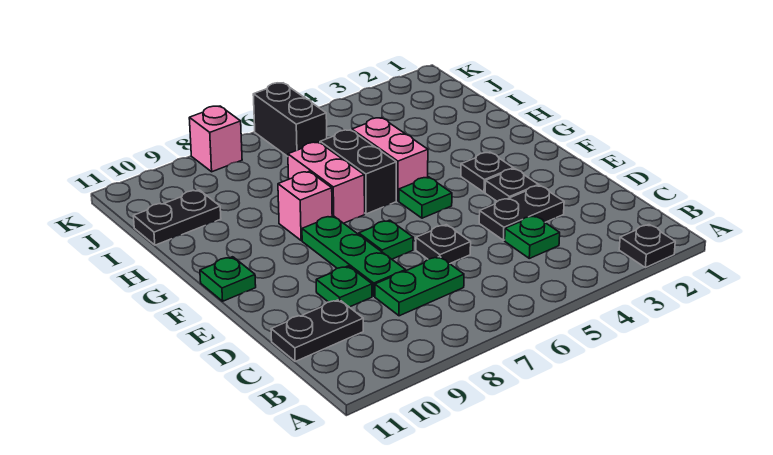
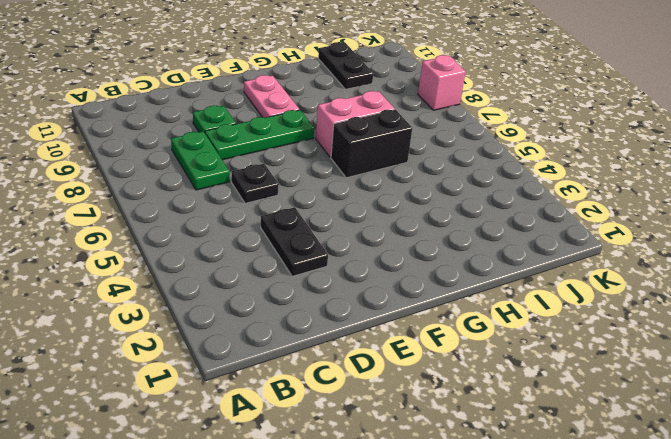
pink 1x2 plate [244,75,300,118] -> none
none -> black 1x1 plate [619,225,675,268]
none -> green 1x1 plate [505,216,560,258]
none -> black 1x2 plate [271,299,363,361]

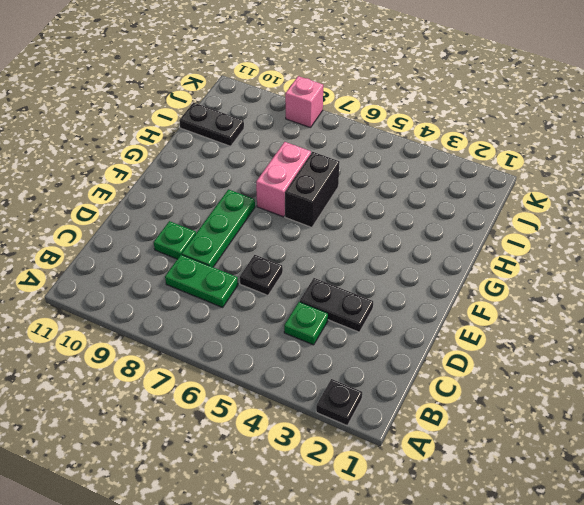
none -> black 1x2 plate [271,299,363,361]
none -> black 1x1 plate [485,169,538,201]
none -> green 1x1 plate [359,220,413,259]

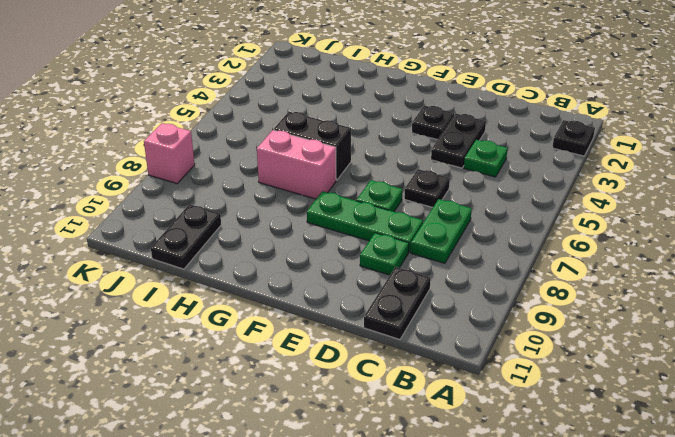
none -> black 1x1 plate [461,152,513,192]
none -> green 1x1 plate [399,177,452,218]
none -> green 1x1 plate [200,257,256,301]

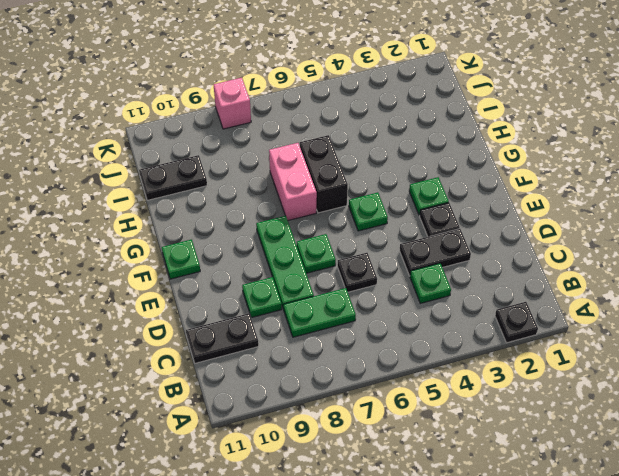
green 1x1 plate [409,177,449,215] -> black 1x1 plate [461,152,513,192]
none -> pink 1x2 brick [352,118,428,201]
none -> pink 1x1 brick [278,171,332,241]
none -> black 1x2 brick [253,83,327,156]

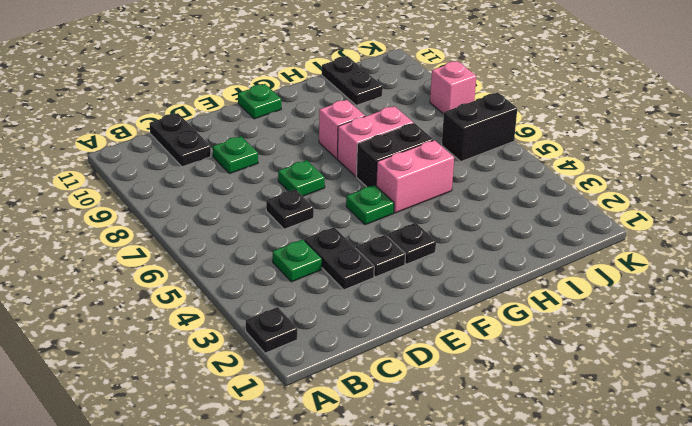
none -> green 1x2 plate [375,257,464,316]
none -> green 1x3 plate [302,216,406,296]

